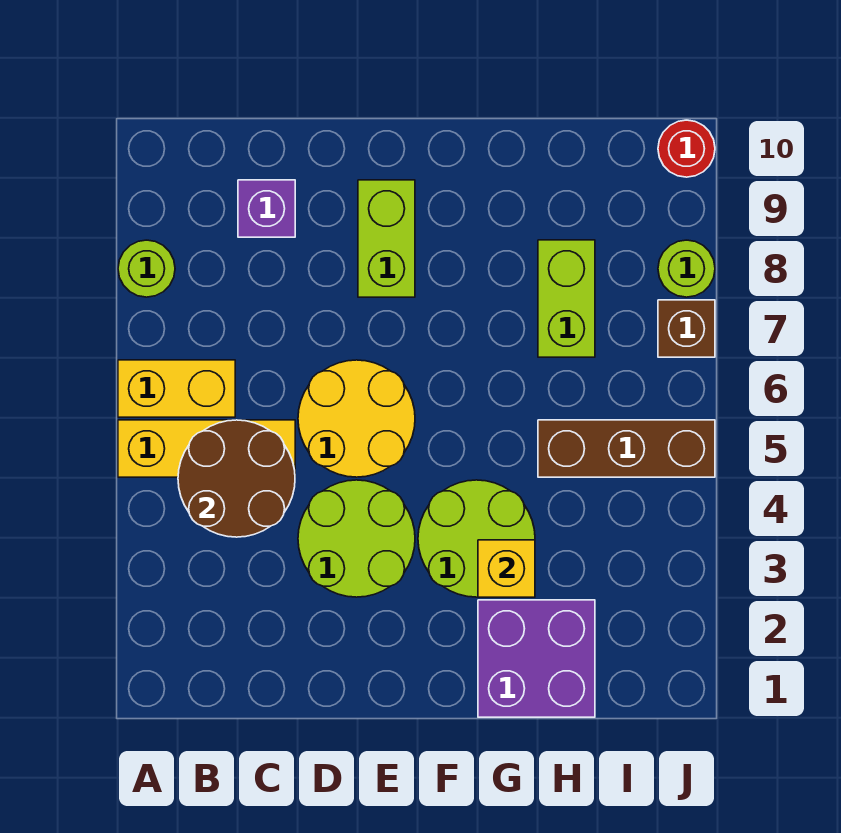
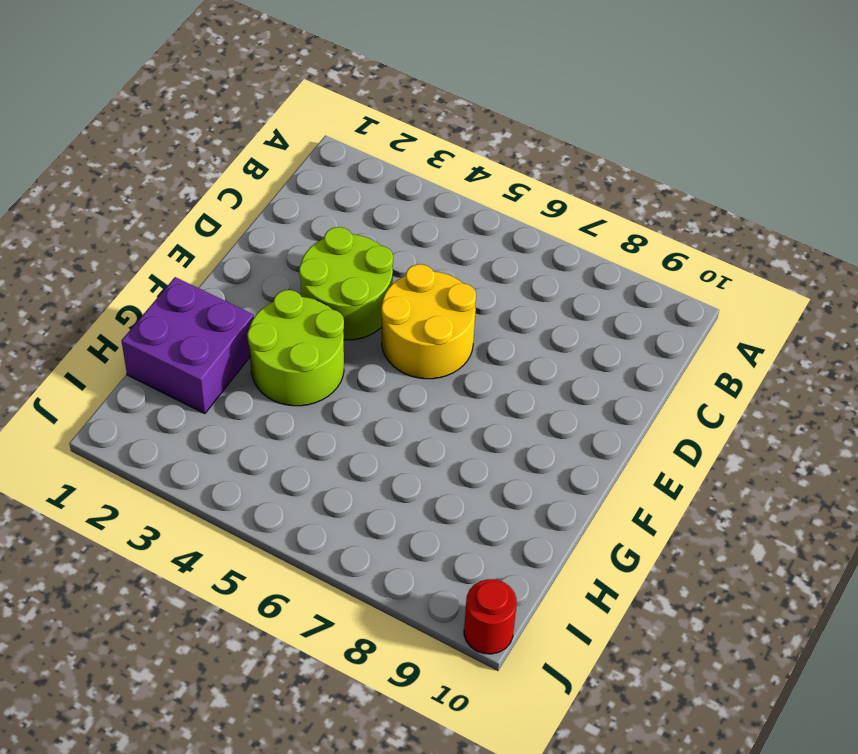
none -> yellow 1x3 brick [118,420,295,477]
none -> yellow 1x2 brick [118,360,235,417]
none -> lime 1x1 round brick [118,240,175,297]

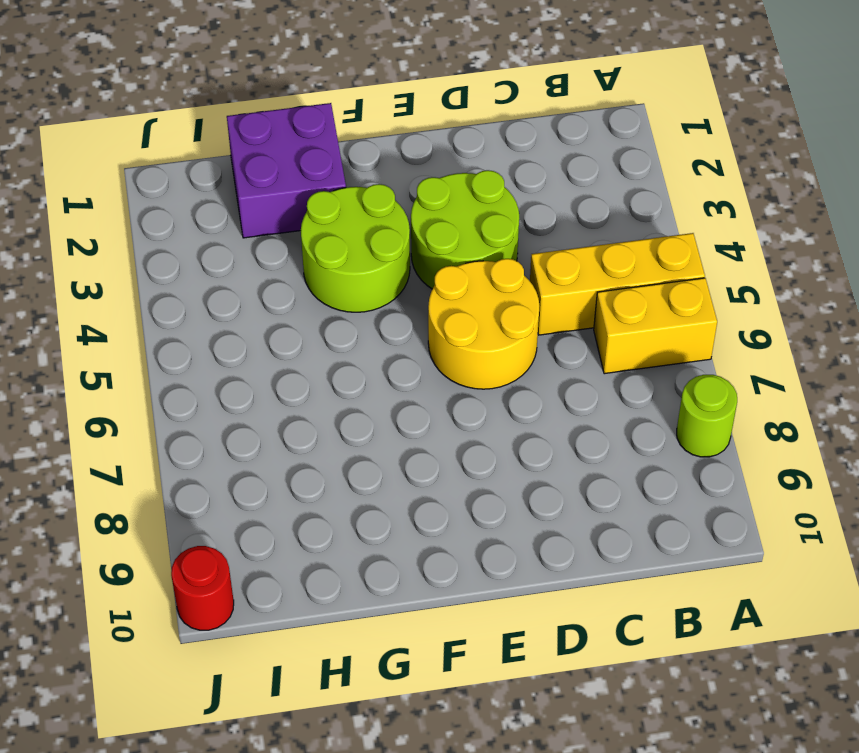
none -> purple 1x1 brick [238,180,295,237]
none -> lime 1x2 brick [358,180,415,297]
none -> brown 1x3 brick [538,420,715,477]

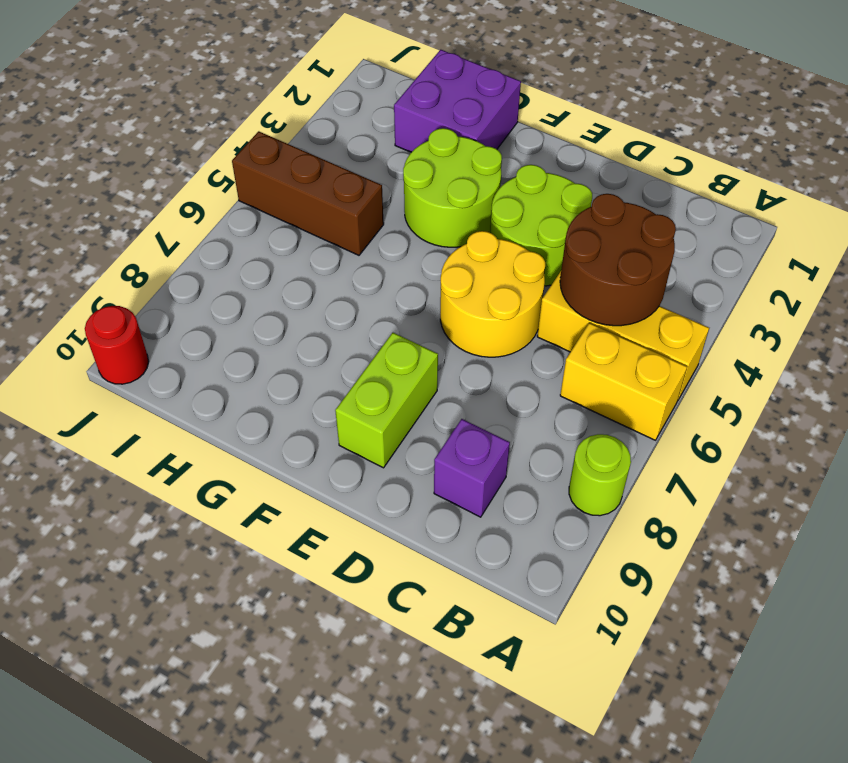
none -> lime 1x2 brick [538,240,595,357]
none -> brown 1x1 brick [658,300,715,357]
none -> lime 1x1 round brick [658,240,715,297]

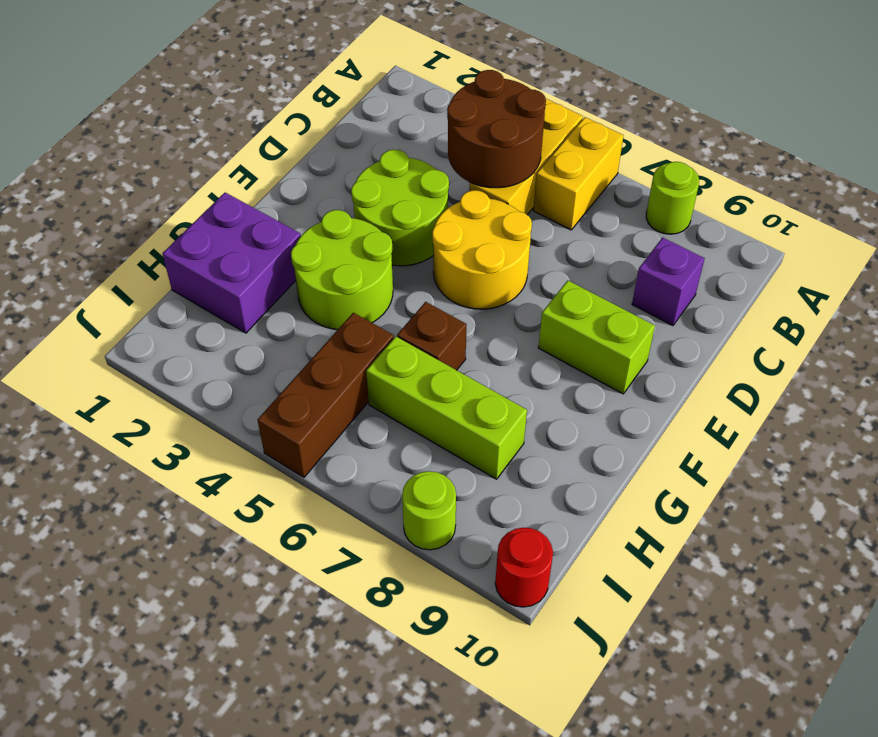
brown 1x1 brick [397,302,467,370] -> brown 1x1 brick moved to [658,300,715,357]
lime 1x3 brick [366,336,527,479] -> lime 1x2 brick [538,240,595,357]
none -> yellow 1x1 brick [478,540,535,597]

